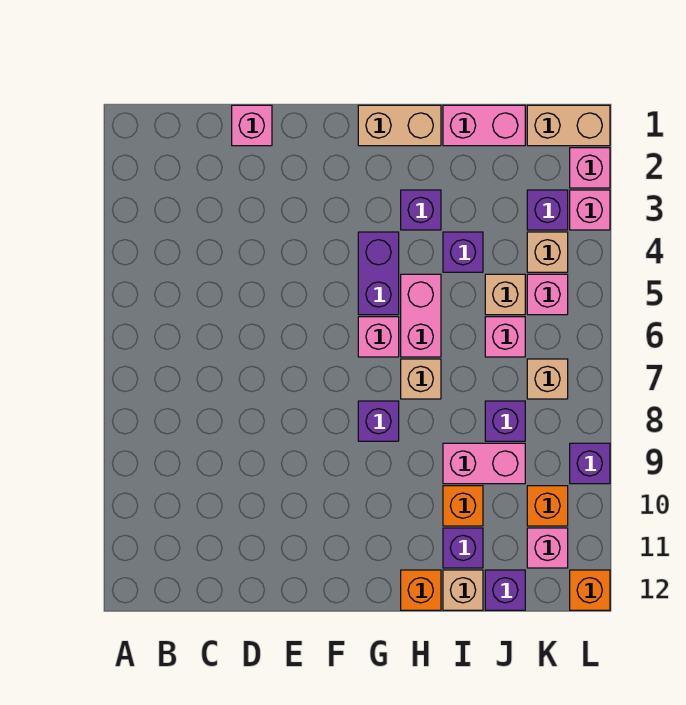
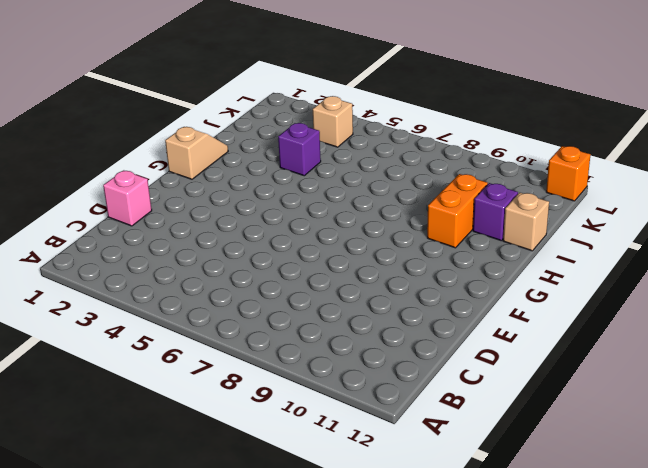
tan 1x2 slope [165,127,228,179] -> tan 1x2 brick [358,105,441,146]
orange 1x2 brick [427,174,488,248] -> orange 1x1 brick [443,486,483,526]
none -> purple 1x2 brick [358,232,399,315]
none -> pink 1x1 brick [358,317,399,357]
none -> purple 1x1 brick [358,401,399,441]
none -> purple 1x1 brick [401,190,441,230]

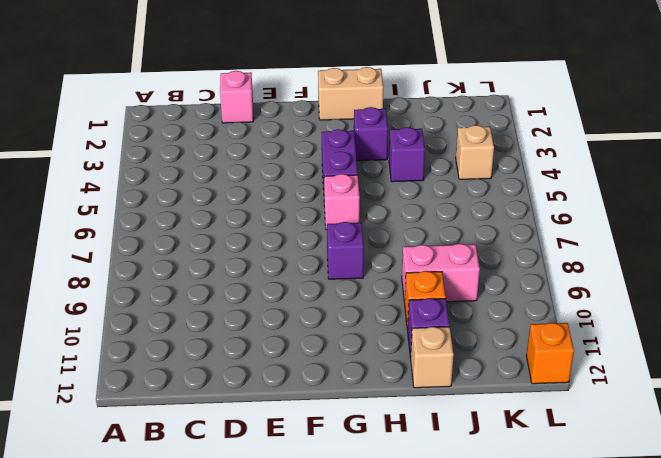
none -> pink 1x2 brick [401,274,441,357]
none -> tan 1x1 brick [401,359,441,399]
none -> orange 1x1 brick [401,570,441,610]
none -> pink 1x2 brick [443,105,525,146]

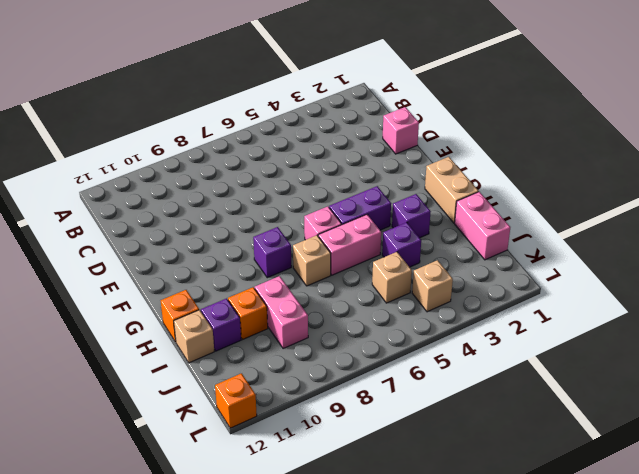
none -> pink 1x1 brick [485,317,525,357]
none -> purple 1x1 brick [485,401,525,441]
none -> purple 1x1 brick [485,570,525,610]
none -> tan 1x2 brick [527,105,610,146]

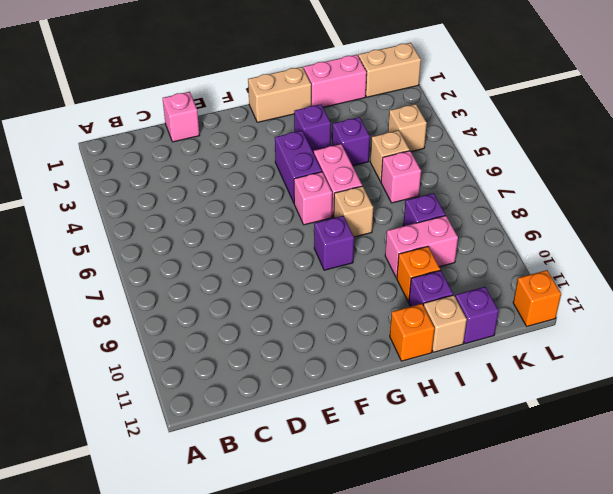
none -> purple 1x1 brick [527,190,568,230]
none -> pink 1x1 brick [527,274,568,315]
none -> tan 1x1 brick [527,359,568,399]
none -> orange 1x1 brick [527,486,568,526]

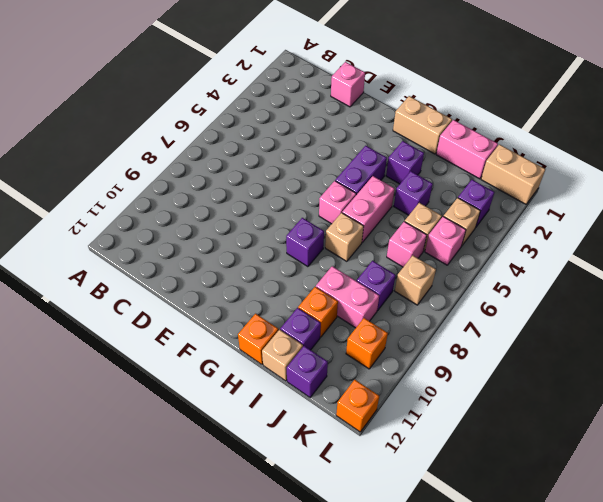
none -> pink 1x1 brick [527,528,568,568]
none -> pink 1x1 brick [570,148,610,188]
none -> pink 1x1 brick [570,190,610,230]
none -> purple 1x1 brick [570,443,610,484]

